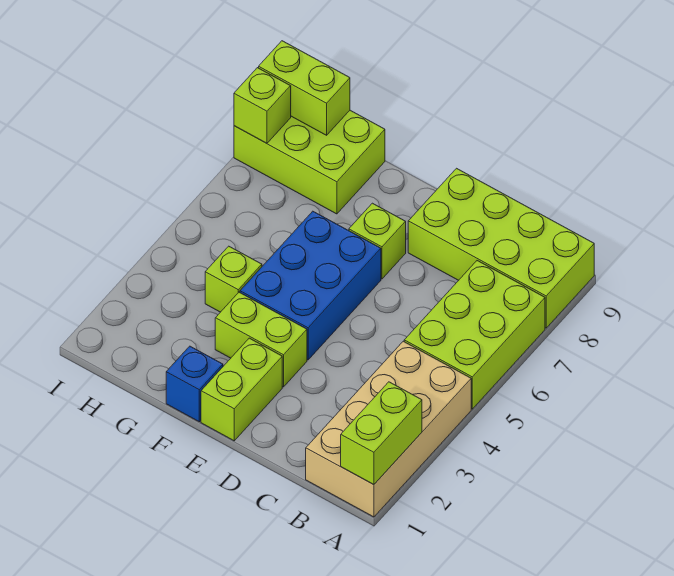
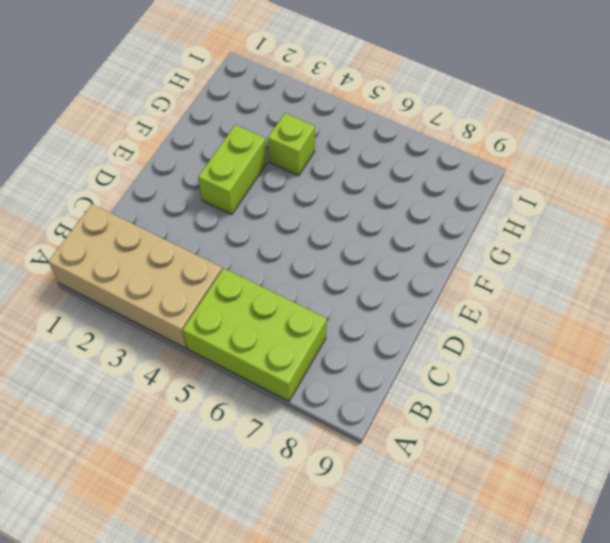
none -> lime 2x4 brick [408,168,594,328]
none -> lime 1x2 brick [201,338,282,441]
none -> blue 2x3 brick [240,211,381,360]

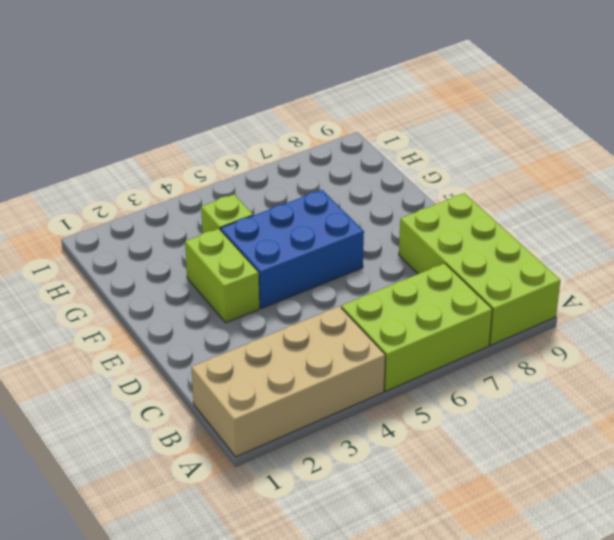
none -> lime 1x2 brick [201,338,282,441]
none -> lime 1x1 brick [349,203,406,279]
none -> blue 1x1 brick [166,346,223,422]

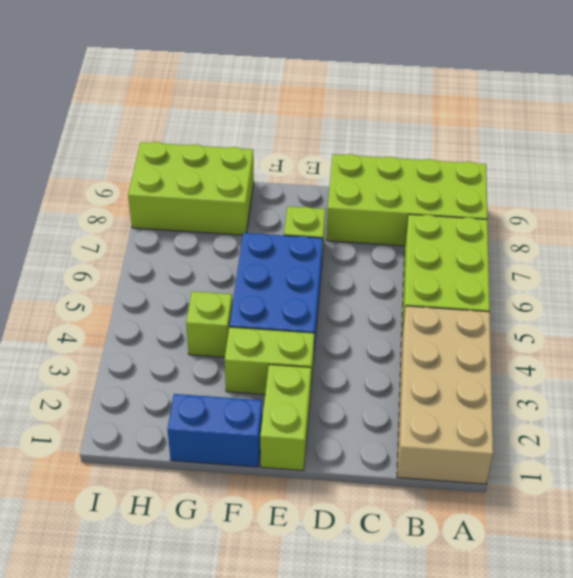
blue 1x2 brick [167,394,263,467] -> blue 1x1 brick [166,346,223,422]
none -> lime 1x2 brick [341,382,422,485]
none -> lime 1x2 brick [259,41,350,135]
none -> lime 1x1 brick [234,68,291,143]

